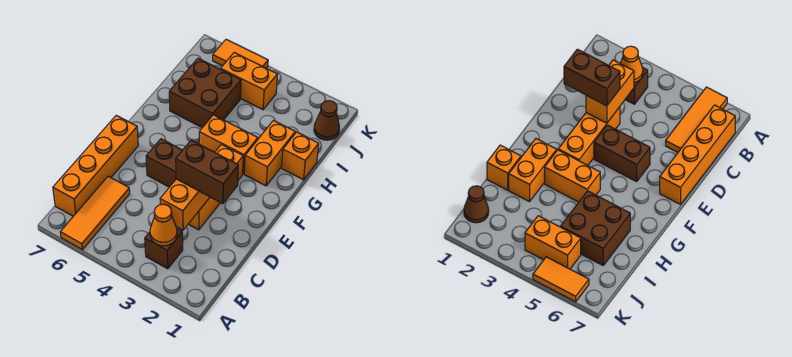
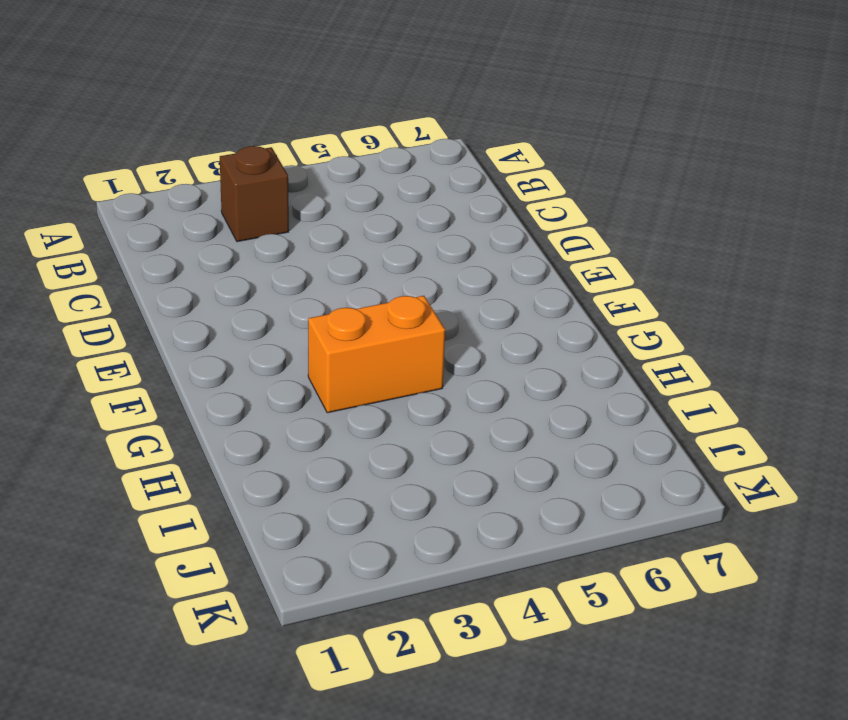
none -> orange 1x3 tile [60,176,130,250]
none -> orange 1x4 brick [53,115,138,216]
none -> orange 1x3 brick [189,145,243,230]

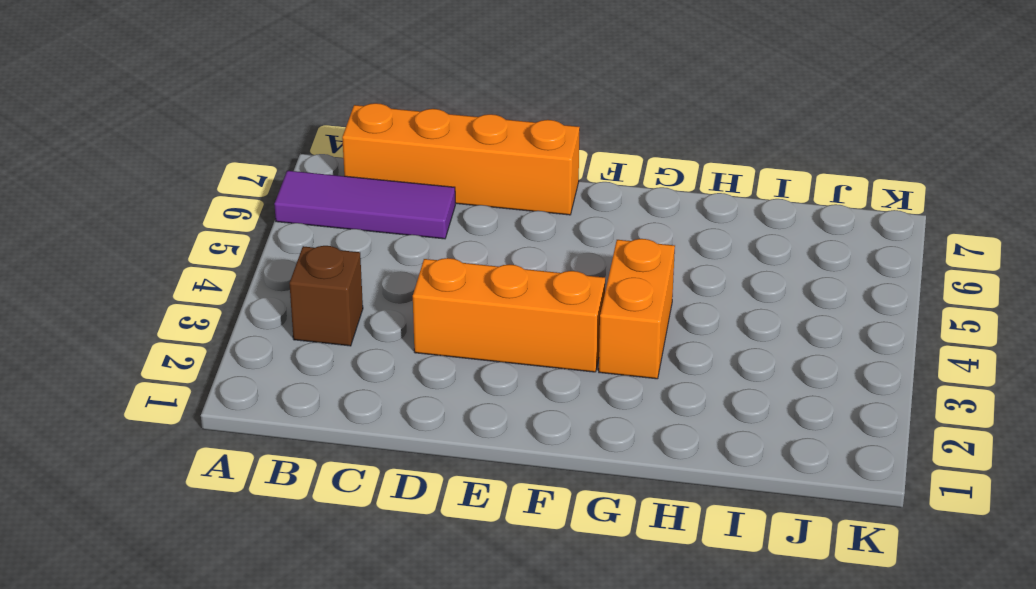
purple 1x3 tile [274,171,455,239] -> orange 1x3 tile [60,176,130,250]
none -> brown 1x2 brick [146,139,182,187]
none -> orange 1x2 brick [244,121,295,186]
none -> orange 1x1 brick [282,132,319,180]

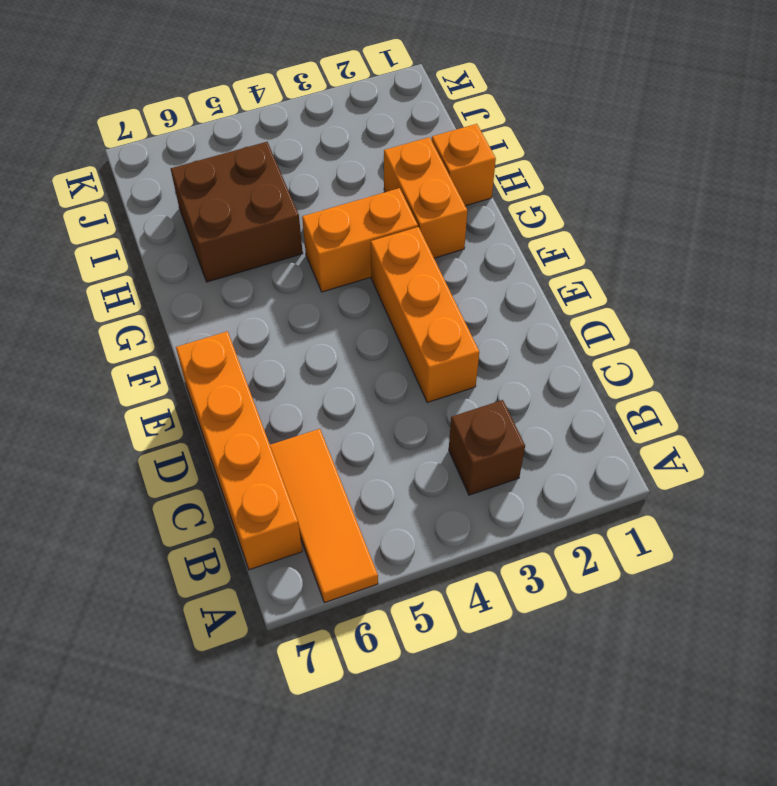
none -> brown 1x2 brick [146,139,182,187]
none -> brown 1x1 cone [314,101,339,140]
none -> orange 1x2 brick [221,53,278,110]

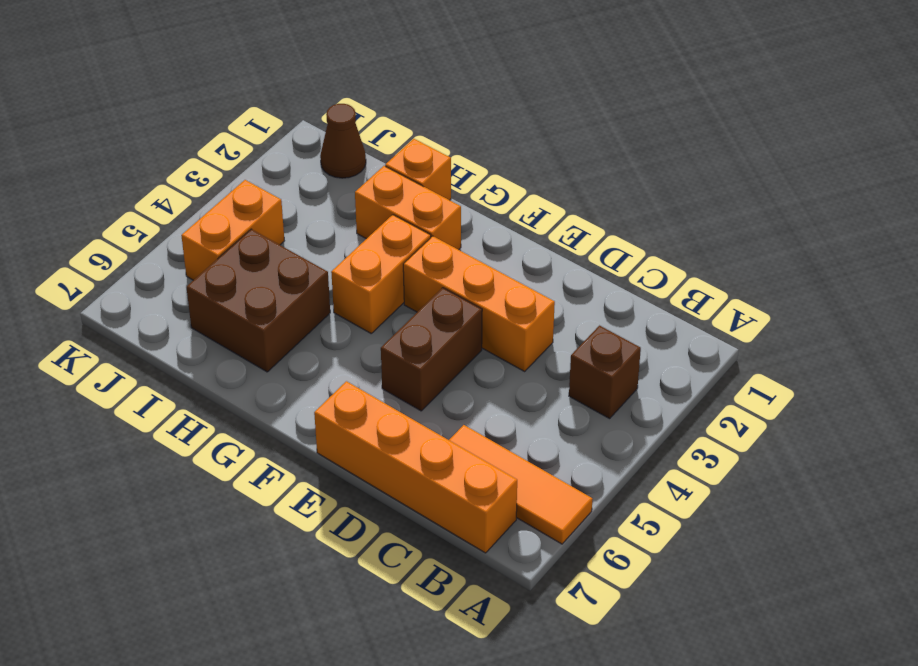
none -> orange 1x2 tile [213,39,268,68]
none -> orange 1x1 cone [150,204,177,246]
none -> orange 1x2 brick [160,179,210,230]

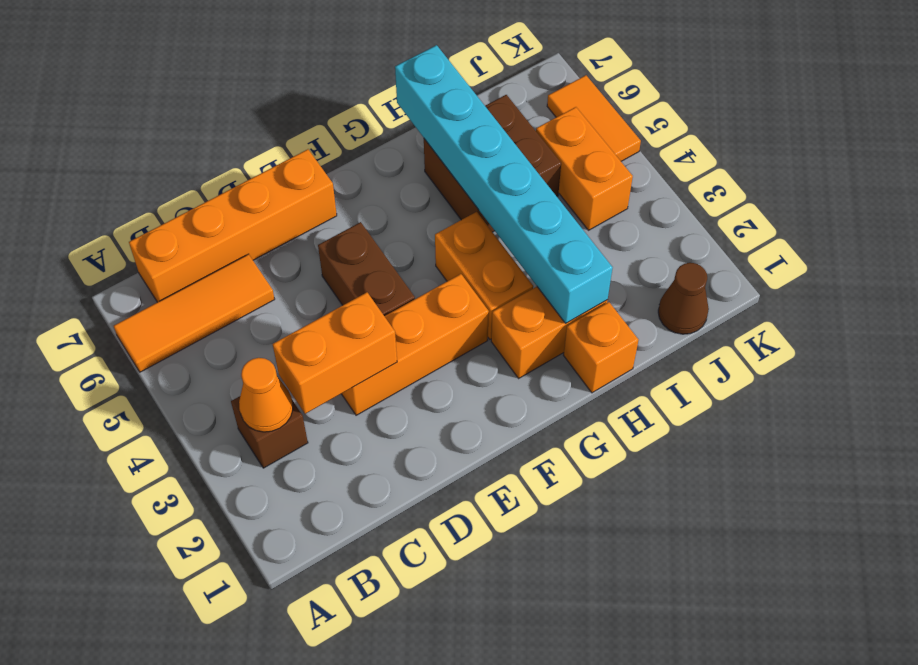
cyan 1x6 brick [395,45,613,323] -> none
none -> brown 1x2 brick [176,140,238,204]

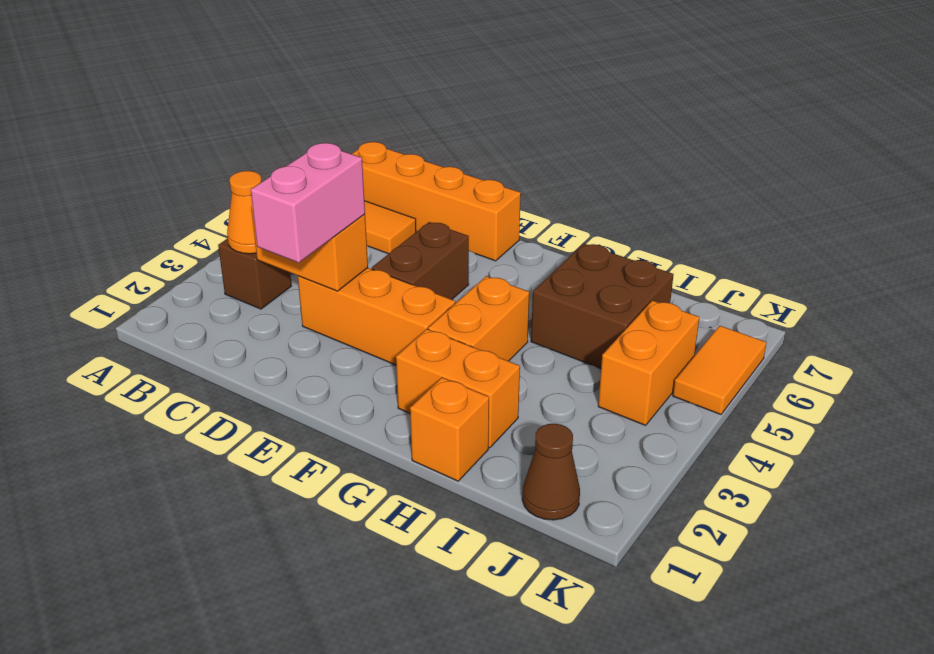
pink 1x2 brick [251,143,365,263] -> brown 1x2 brick [176,140,238,204]

